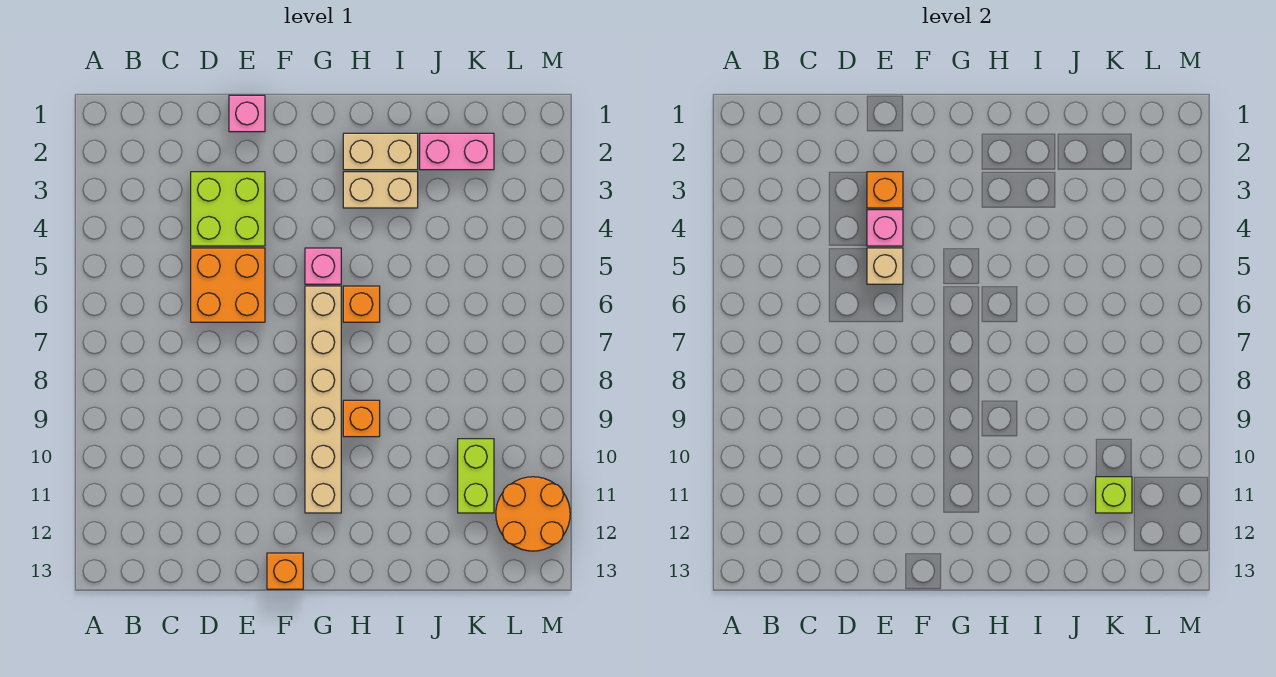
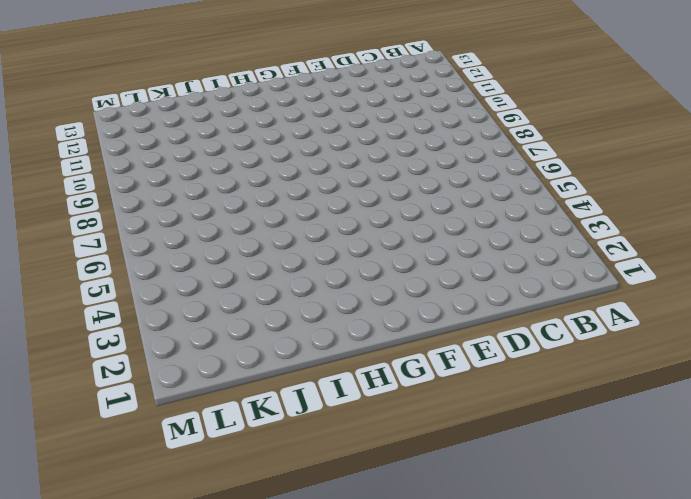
none -> lime 2x2 brick [191,172,265,246]
none -> orange 2x2 brick [191,248,265,322]
none -> pink 1x1 brick [229,95,265,132]

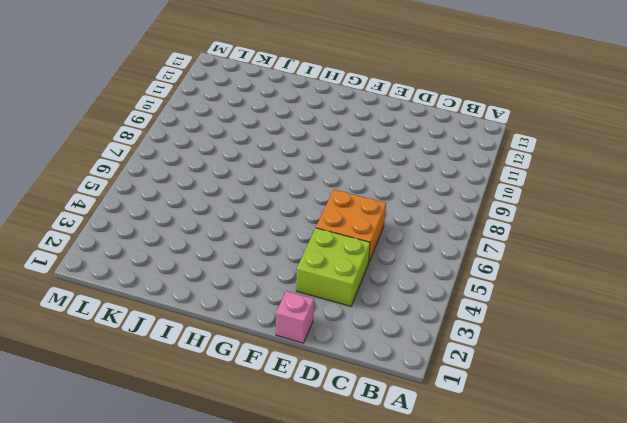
none -> orange 1x1 brick [267,553,303,589]
none -> pink 1x1 brick [305,248,341,284]
none -> tan 1x6 brick [305,286,341,513]

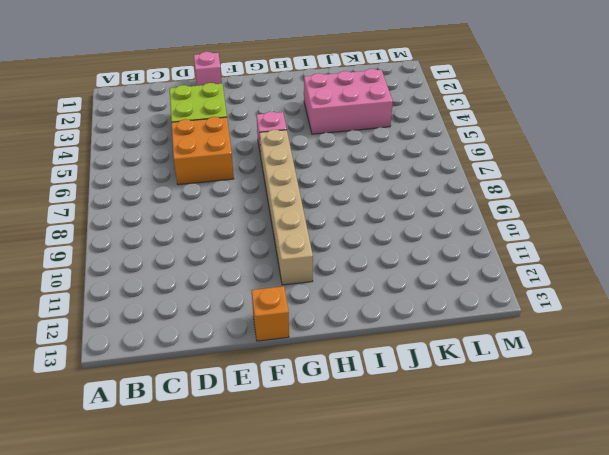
pink 2x3 brick [304,69,393,134] -> tan 1x2 brick [343,172,418,208]
none -> tan 1x2 brick [343,133,418,170]
none -> orange 1x1 brick [343,286,380,322]
none -> orange 1x1 brick [343,400,380,437]

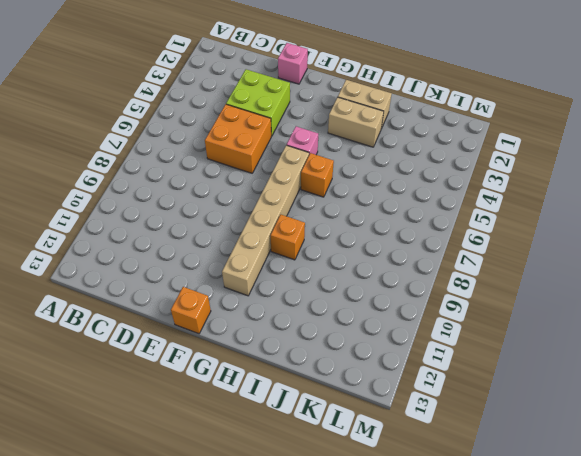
none -> pink 1x2 brick [420,133,494,170]
none -> lime 1x2 brick [458,439,494,513]
none -> orange 2x2 round brick [496,477,570,551]

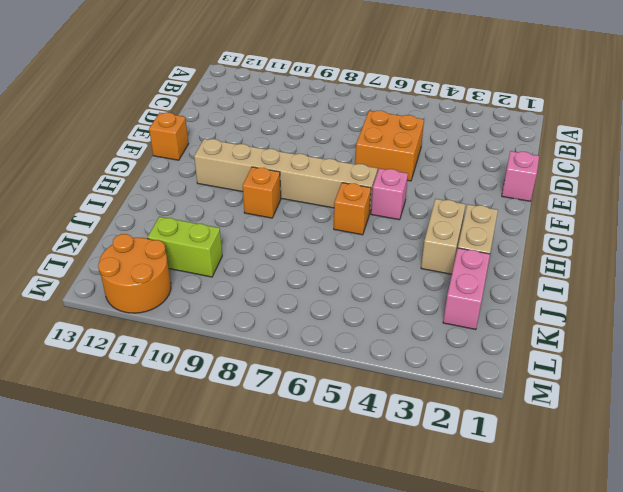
none -> lime 2x2 brick [191,172,265,246]
none -> orange 1x1 brick [867,172,903,208]
none -> pink 1x1 brick [867,210,903,246]

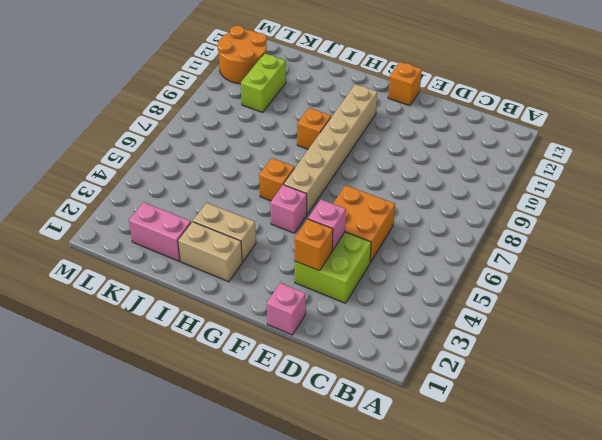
none -> tan 1x1 brick [867,248,903,284]
none -> lime 1x1 brick [1096,477,1132,513]

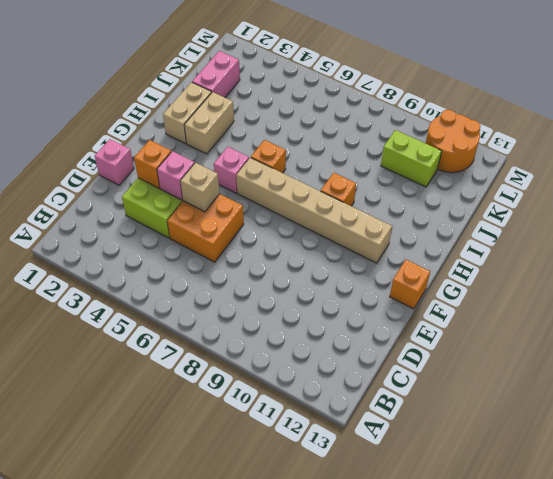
none -> lime 1x1 brick [1096,477,1132,513]

